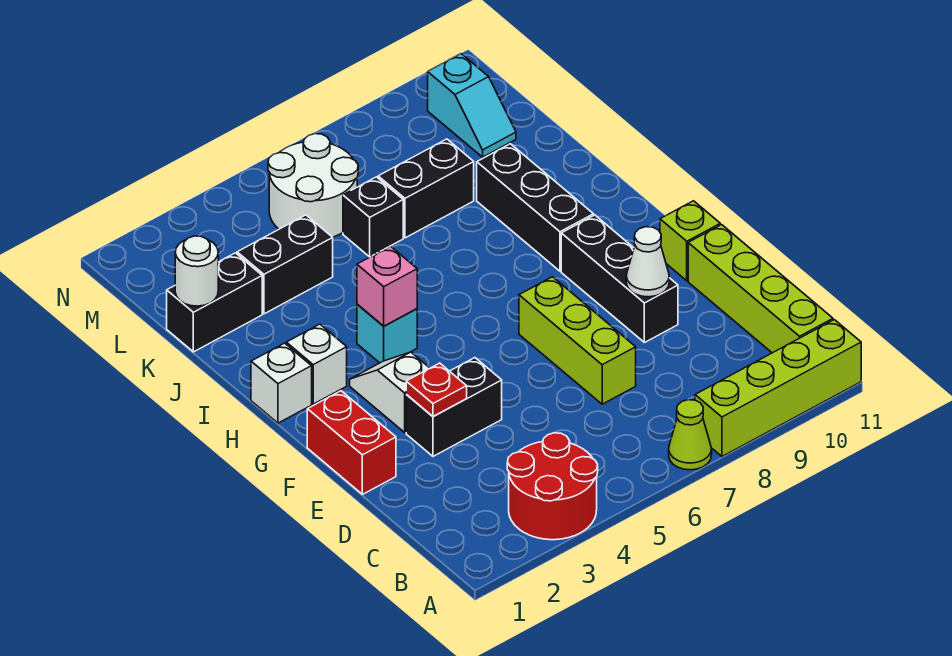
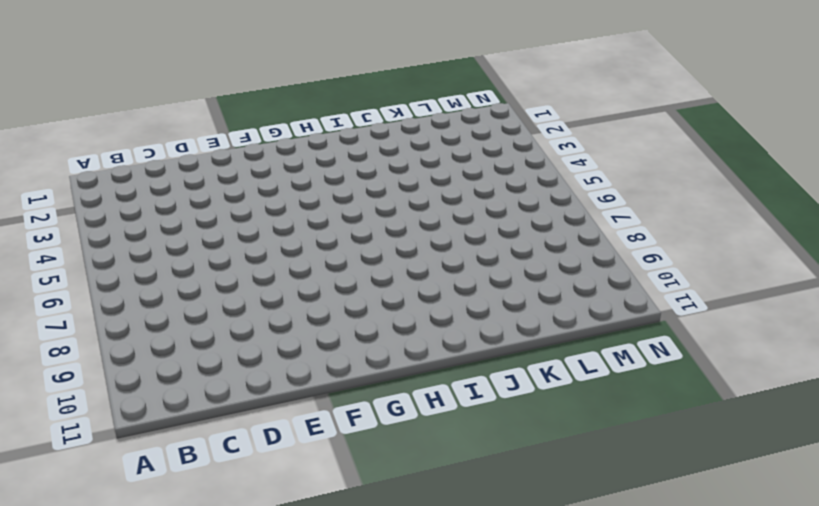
none -> red 2x2 round brick [507,433,598,540]
none -> lime 1x1 cone [669,400,712,470]
none -> lime 1x4 brick [695,320,861,456]

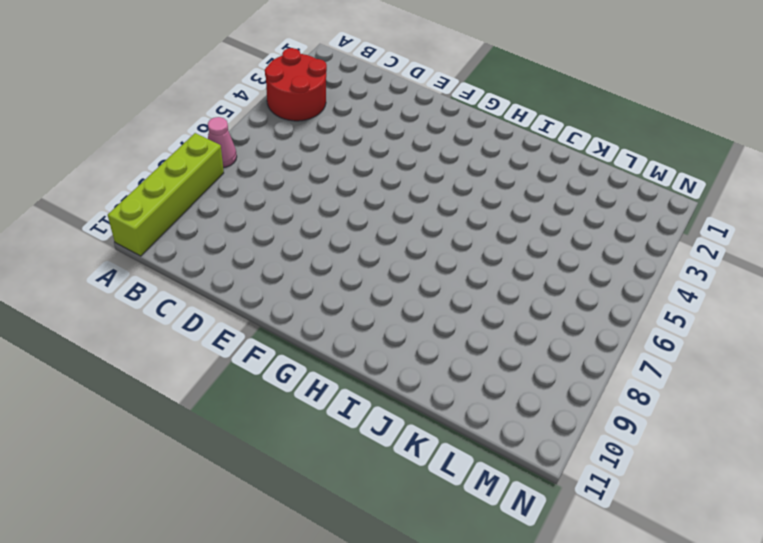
pink 1x1 cone [208,117,237,168] -> lime 1x1 cone [669,400,712,470]
none -> lime 1x4 brick [688,225,833,353]
none -> lime 1x3 brick [519,277,636,404]
none -> red 1x2 brick [307,391,396,494]

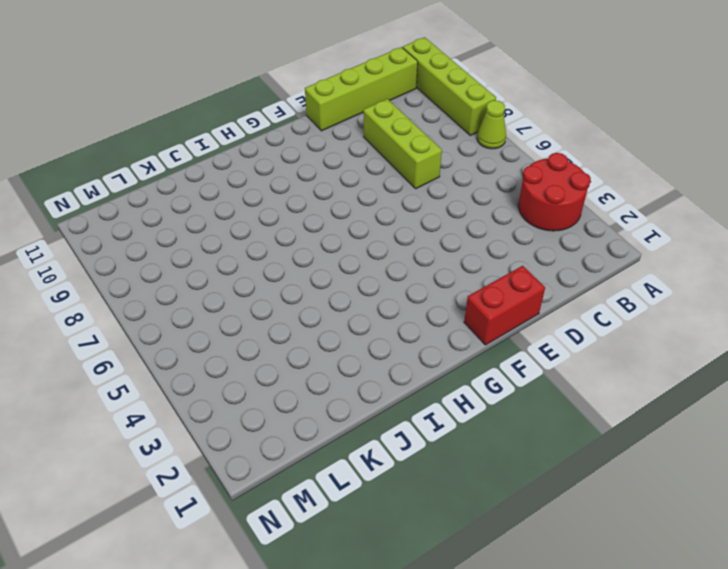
lime 1x3 brick [363,99,442,189] -> lime 1x3 brick turned to [519,277,636,404]
none -> black 1x2 brick [406,358,502,456]
none -> black 1x3 brick [561,215,678,343]
none -> white 1x2 slope [350,352,430,433]

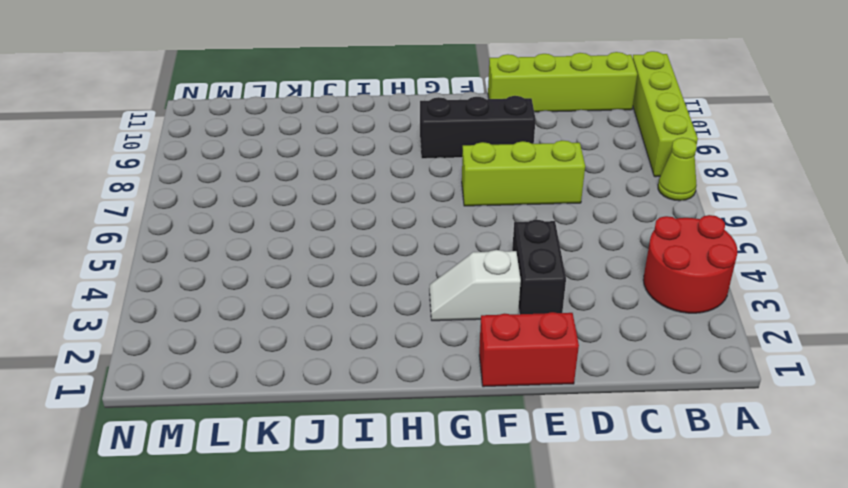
none -> lime 1x1 brick [660,201,720,281]
none -> white 1x1 brick [251,343,312,423]
none -> white 1x1 brick [286,324,347,404]

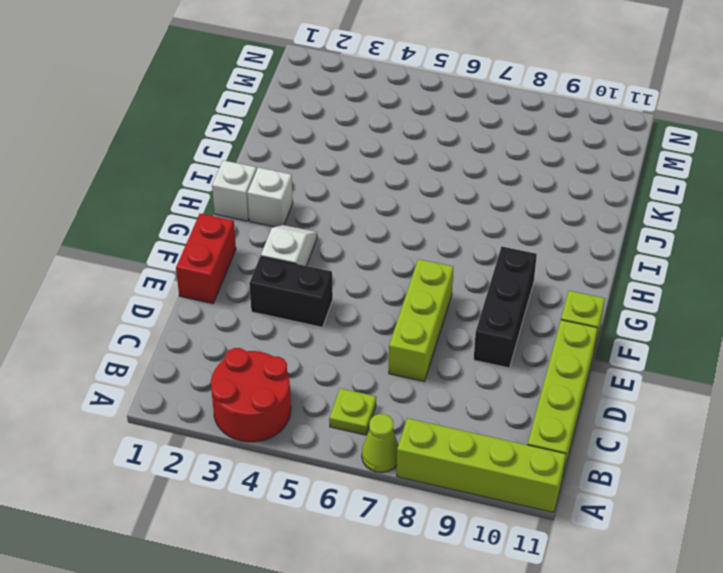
lime 1x1 plate [329,388,376,435] -> none
none -> cyan 1x1 brick [357,304,417,363]
none -> black 1x3 brick [477,144,594,271]
none -> black 1x2 brick [167,253,262,352]

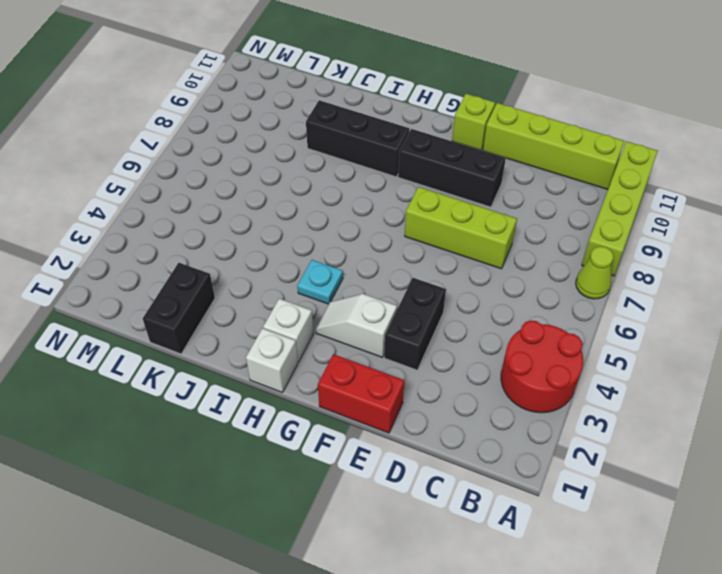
cyan 1x1 plate [297,260,343,304] -> cyan 1x1 brick [357,304,417,363]
none -> black 1x2 brick [237,215,333,314]
none -> black 1x1 brick [343,177,403,257]
none -> black 1x2 brick [378,139,474,238]

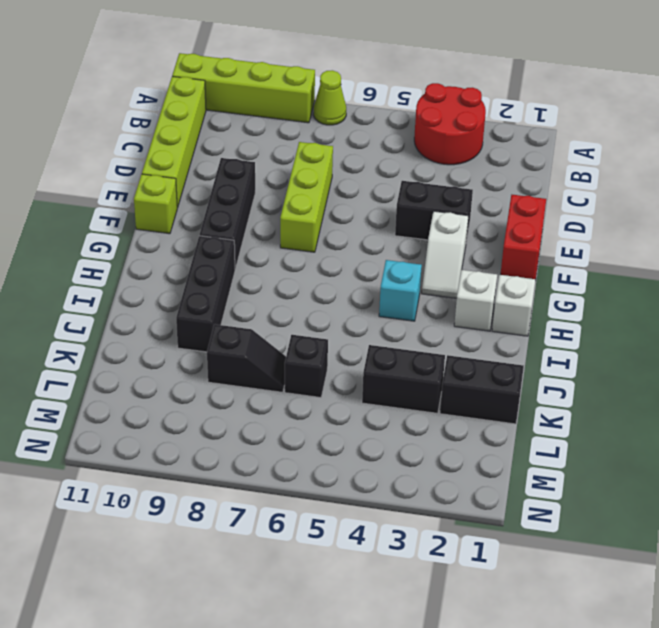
black 1x2 slope [207,324,286,392] -> black 1x2 brick [378,139,474,238]
none -> white 2x2 round brick [268,134,358,237]
none -> cyan 1x2 slope [428,54,516,157]
none -> red 1x1 plate [406,363,467,417]

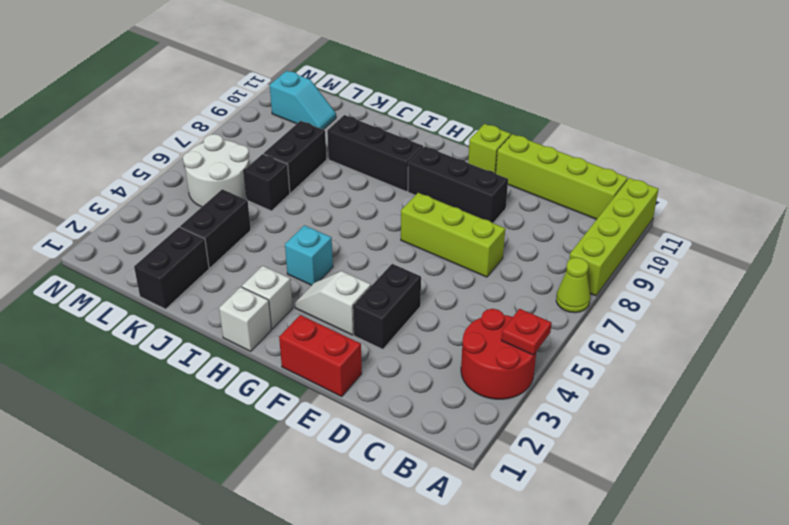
red 1x1 plate [501,309,552,355] -> red 1x1 plate moved to [406,363,467,417]
none -> white 1x1 cone [626,227,669,297]
none -> pink 1x1 brick [357,246,417,326]
none -> white 1x1 round brick [175,236,218,306]

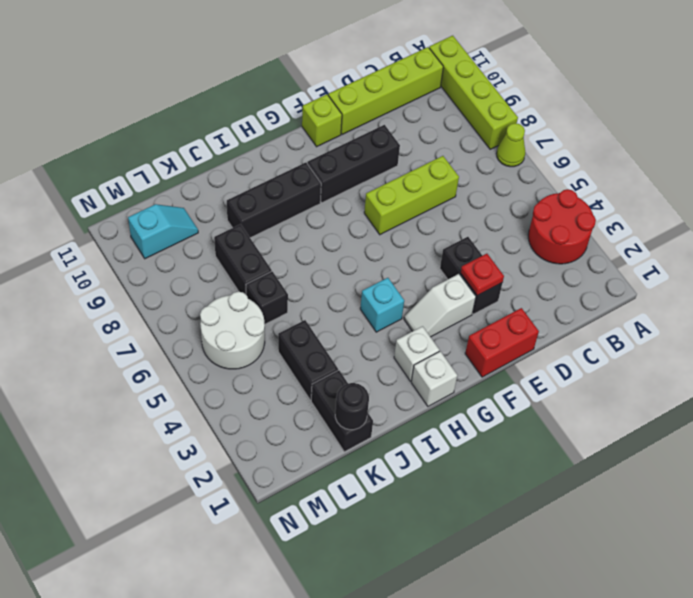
black 1x1 round brick [335,383,369,430] -> white 1x1 round brick [175,236,218,306]
none -> white 1x1 cone [626,227,669,297]
none -> pink 1x1 brick [357,246,417,326]

